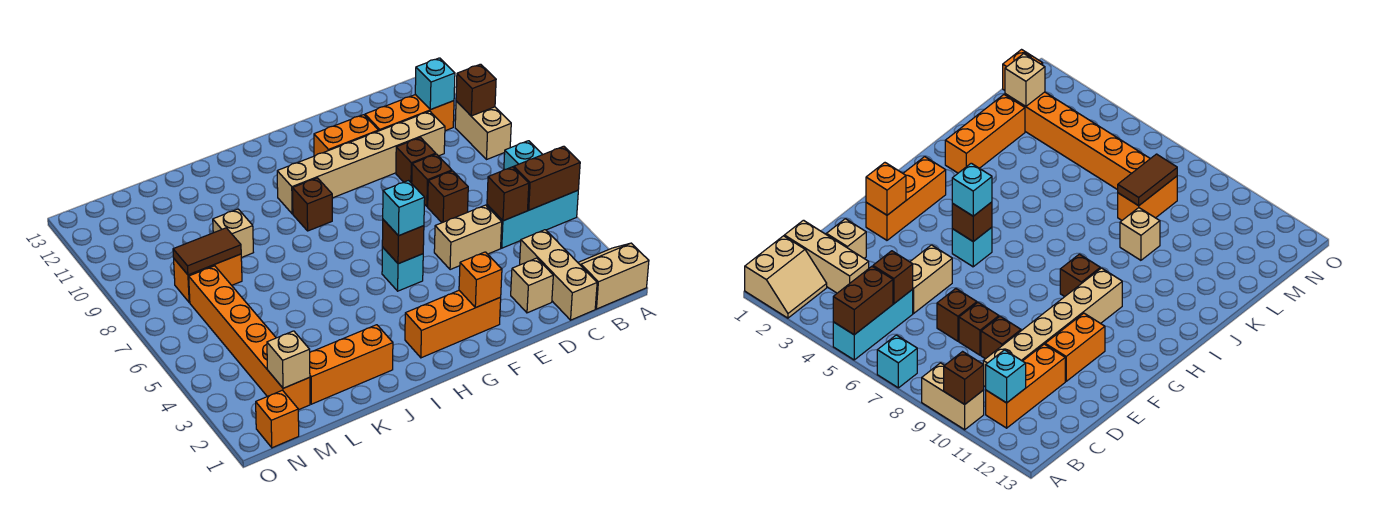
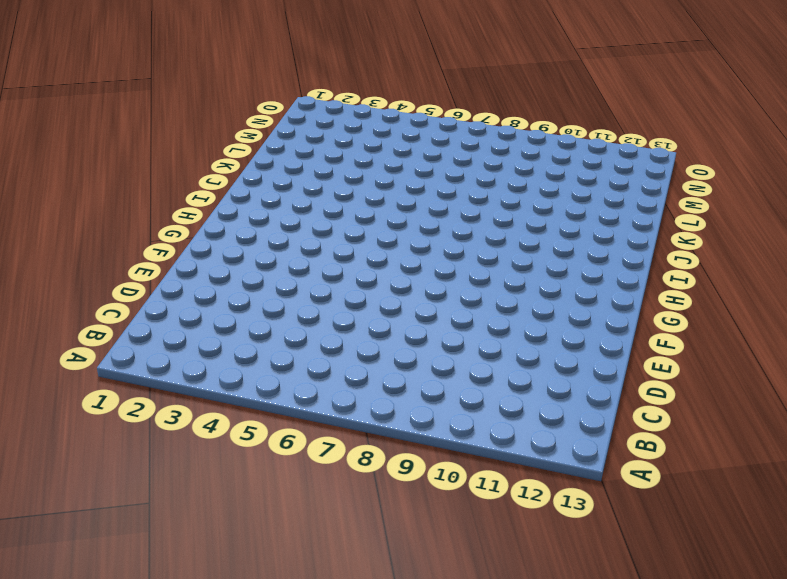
none -> tan 2x2 slope [578,243,649,309]
none -> cyan 1x3 brick [487,191,578,248]
none -> cyan 1x1 brick [504,141,543,170]
none -> tan 1x2 brick [455,101,511,160]

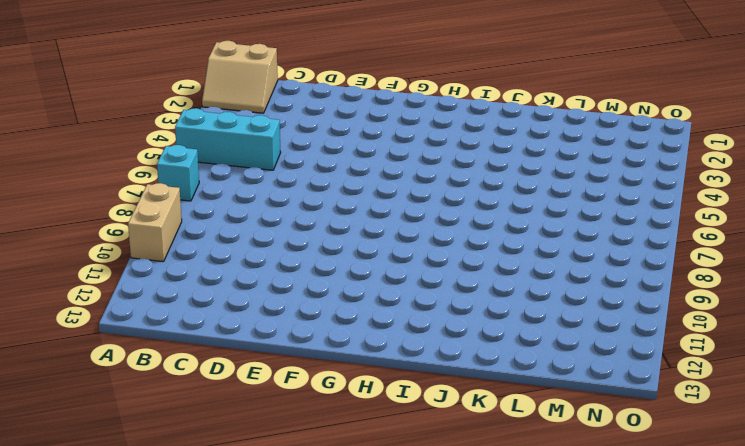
none -> orange 1x3 brick [365,95,454,131]
none -> tan 1x3 brick [520,230,597,320]
none -> tan 1x6 brick [277,111,445,214]
none -> tan 1x1 brick [511,258,553,313]

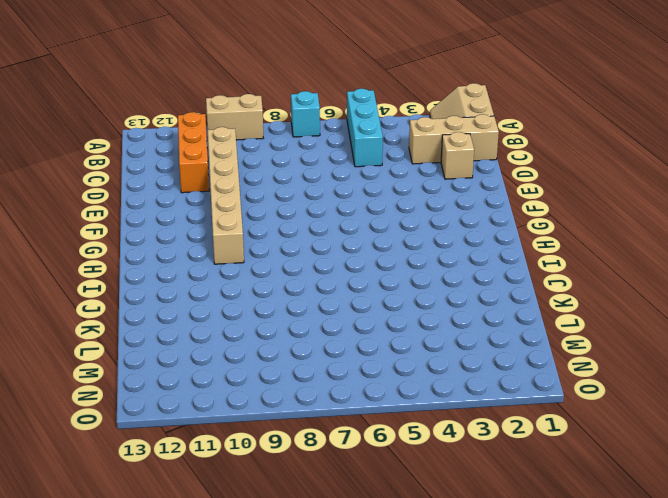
none -> tan 1x2 brick [434,205,502,270]
none -> brown 1x1 brick [428,171,468,223]
none -> brown 1x1 brick [412,154,452,207]
none -> brown 1x1 brick [396,138,436,183]

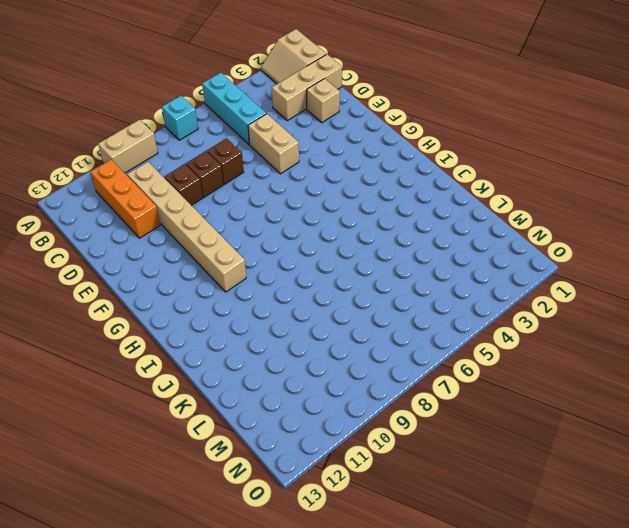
none -> orange 1x2 brick [314,115,379,156]
none -> orange 1x3 brick [405,291,501,358]
none -> cyan 1x1 brick [382,247,423,291]
none -> brown 1x1 brick [293,178,332,231]

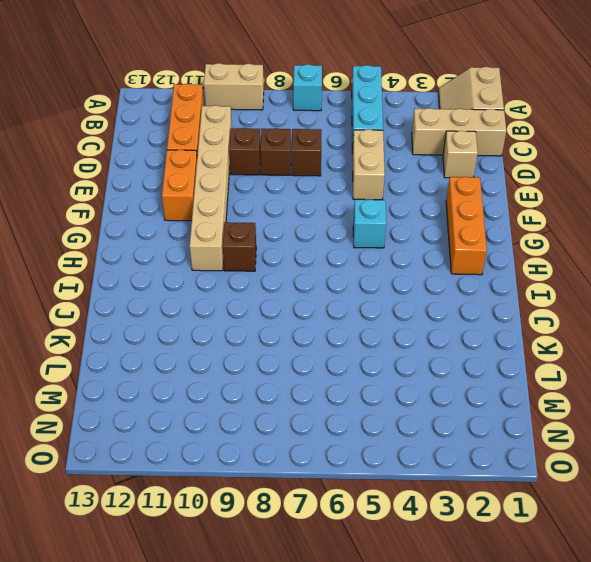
none -> orange 1x3 brick [310,325,393,404]
none -> tan 1x1 brick [213,209,253,258]
none -> orange 1x2 brick [174,254,242,302]
none -> orange 1x6 brick [189,266,310,410]

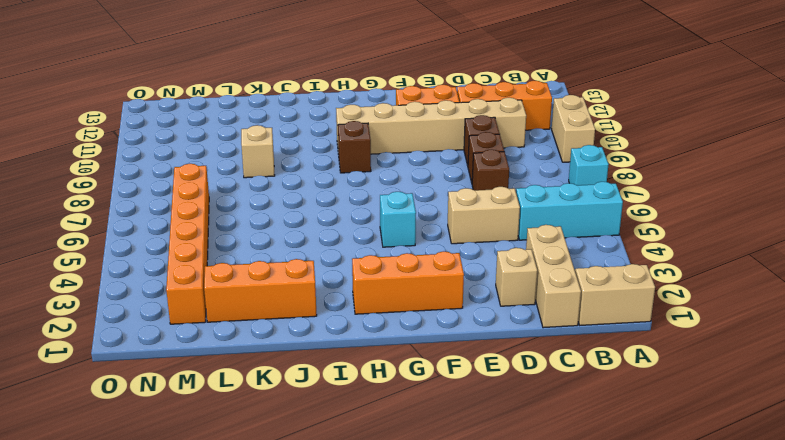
none -> orange 1x2 brick [174,254,242,302]
none -> orange 1x1 brick [256,390,299,448]
none -> brown 1x2 brick [514,146,580,210]
none -> brown 1x1 brick [456,64,496,116]

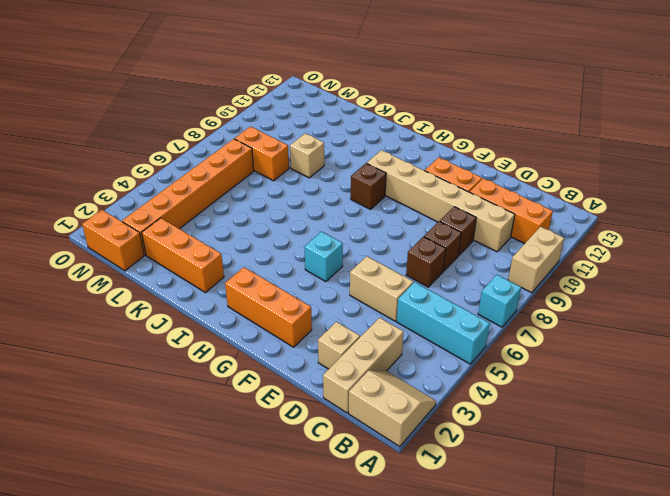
orange 1x2 brick [82,210,144,271] -> orange 1x1 brick [256,390,299,448]
none -> brown 1x2 brick [514,146,580,210]
none -> brown 1x1 brick [456,64,496,116]
none -> cyan 1x1 brick [415,58,455,110]
none -> brown 1x1 brick [487,167,529,221]

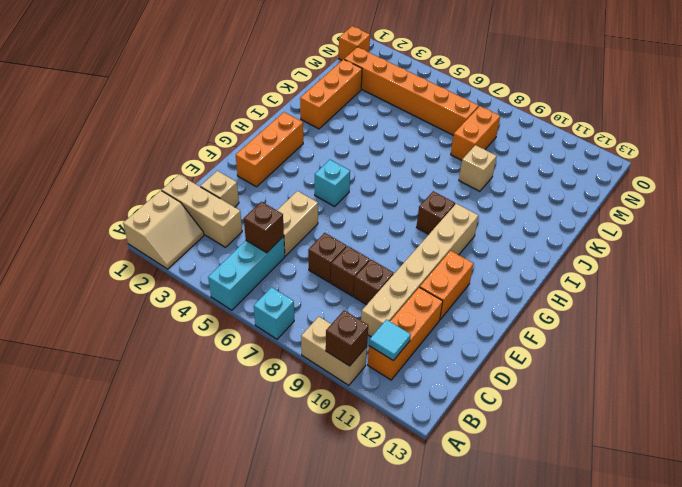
cyan 1x1 tile [369,320,411,361] -> cyan 1x1 brick [415,58,455,110]
none -> brown 1x2 brick [514,146,580,210]
none -> orange 1x1 brick [459,252,502,307]
none -> brown 1x1 brick [382,220,424,264]
none -> brown 1x2 tile [173,228,241,275]

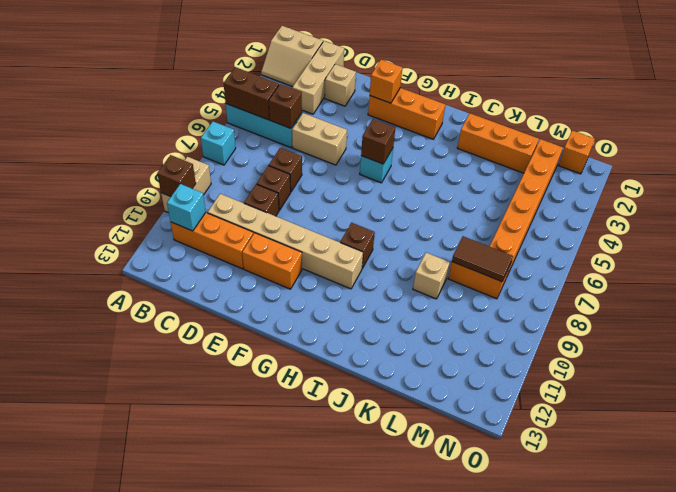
none -> tan 1x1 brick [267,331,310,388]
none -> cyan 1x1 brick [383,181,425,236]

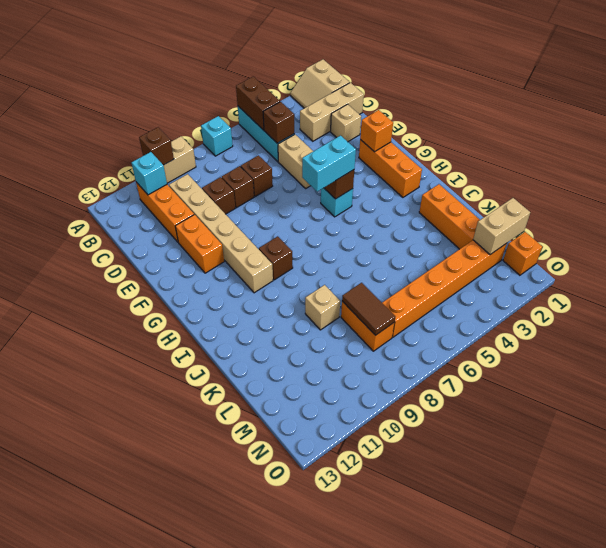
cyan 1x2 brick [302,136,356,192] -> cyan 1x1 brick [383,181,425,236]
tan 1x2 brick [473,198,530,255] -> tan 1x1 brick [267,331,310,388]

